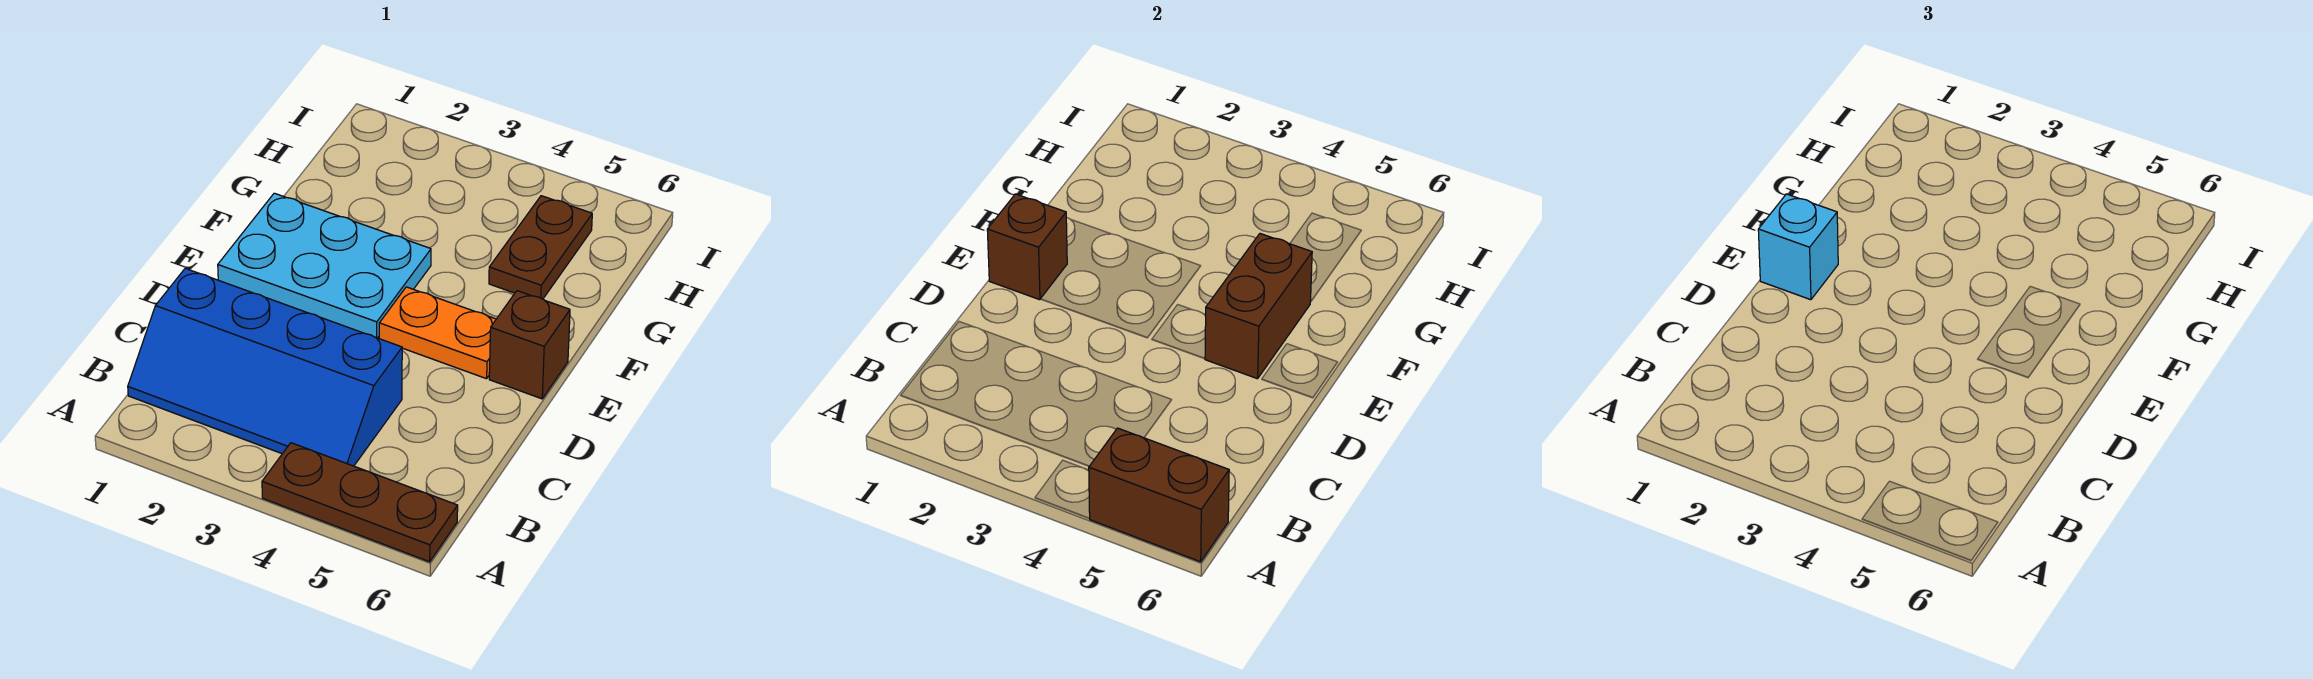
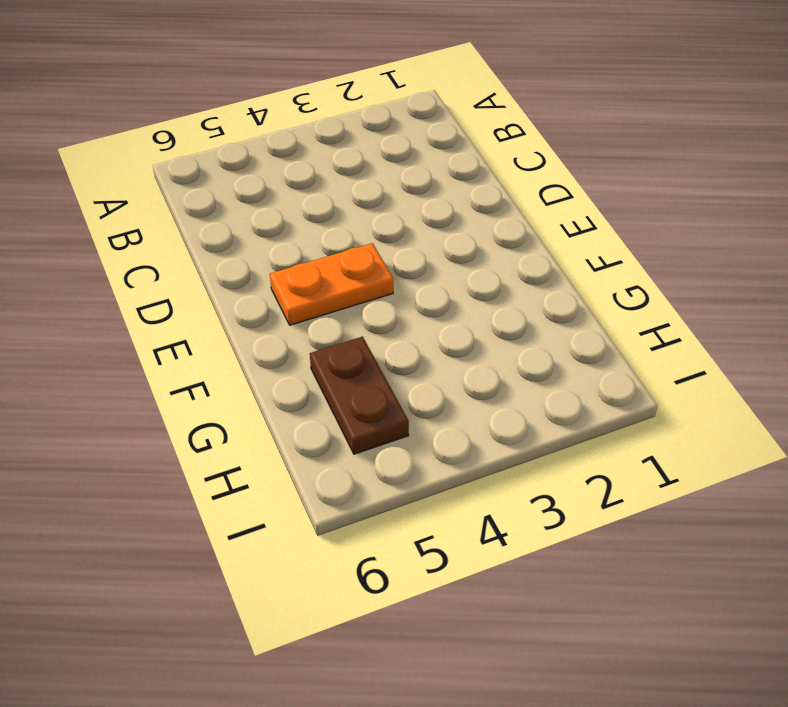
none -> brown 1x3 plate [262,443,458,562]
none -> blue 2x4 slope [128,268,402,466]

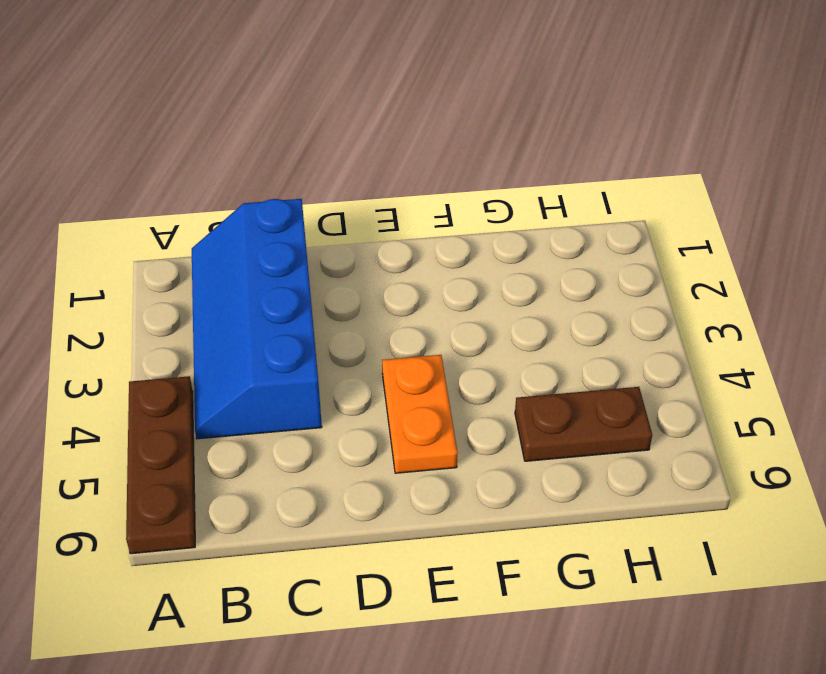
none -> cyan 2x3 plate [218,193,431,338]
none -> brown 1x1 brick [489,291,570,399]

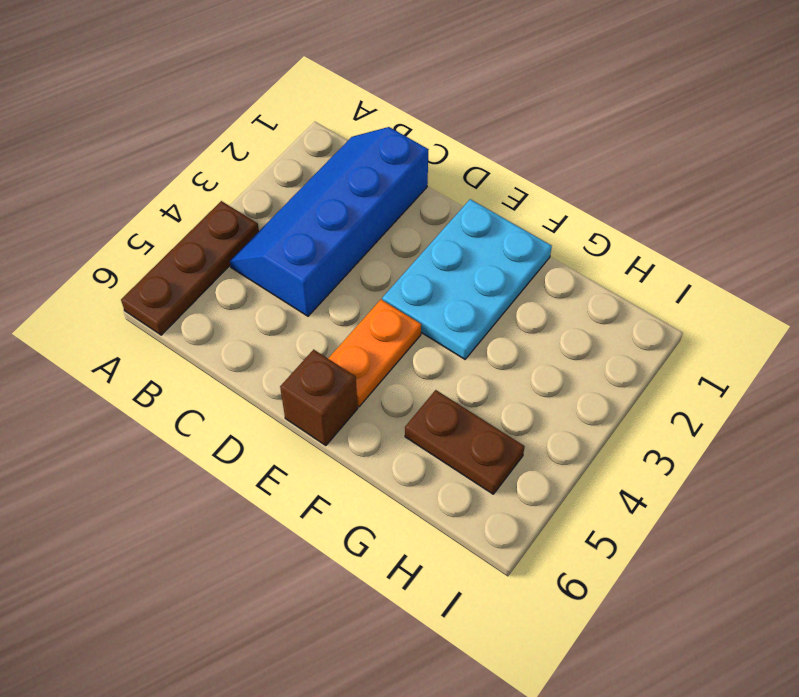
none -> brown 1x2 brick [1089,428,1229,562]
none -> brown 1x1 brick [987,194,1067,300]

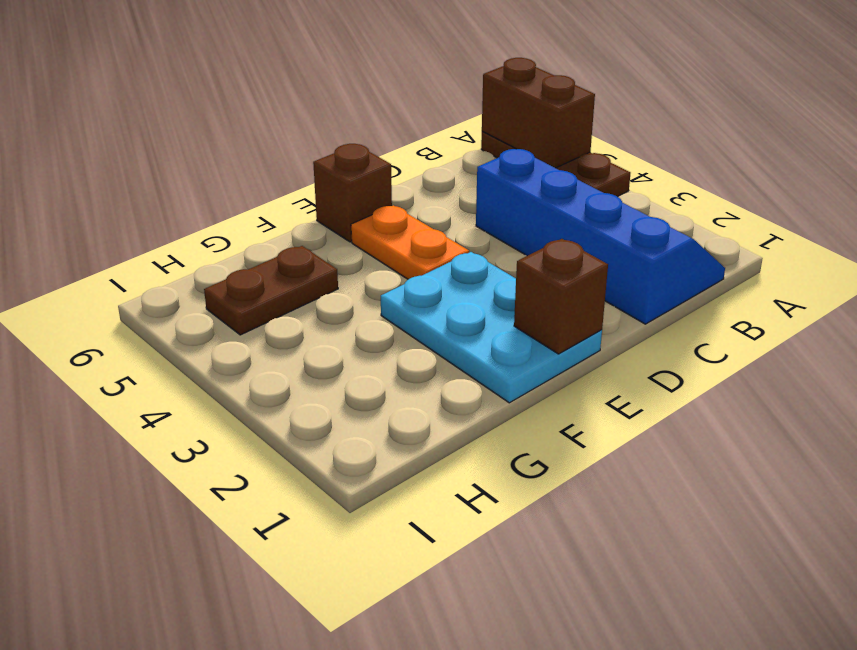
none -> brown 1x2 brick [1205,234,1312,379]
none -> cyan 1x1 brick [1758,194,1838,300]

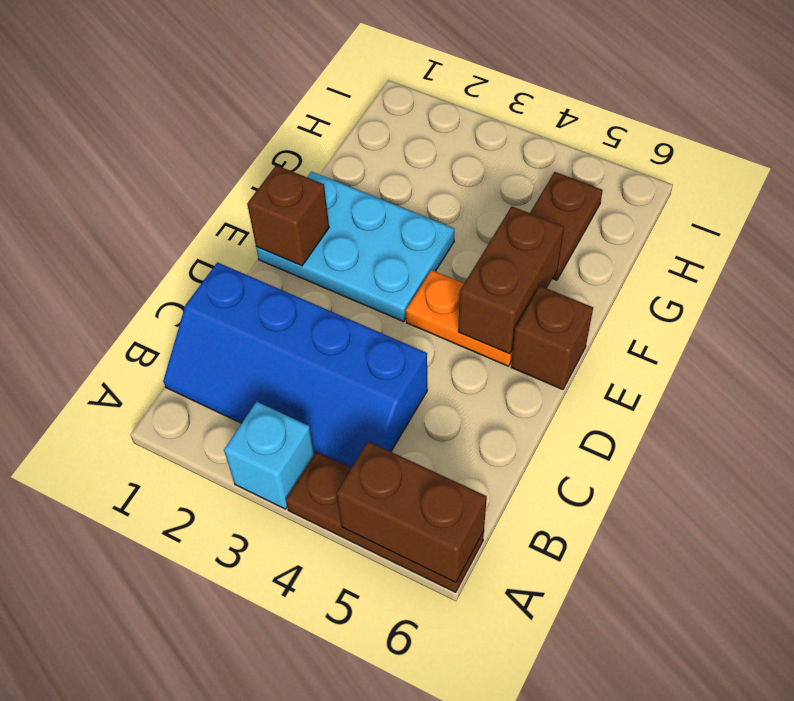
cyan 1x1 brick [224,402,315,509] -> cyan 1x1 brick moved to [1758,194,1838,300]

